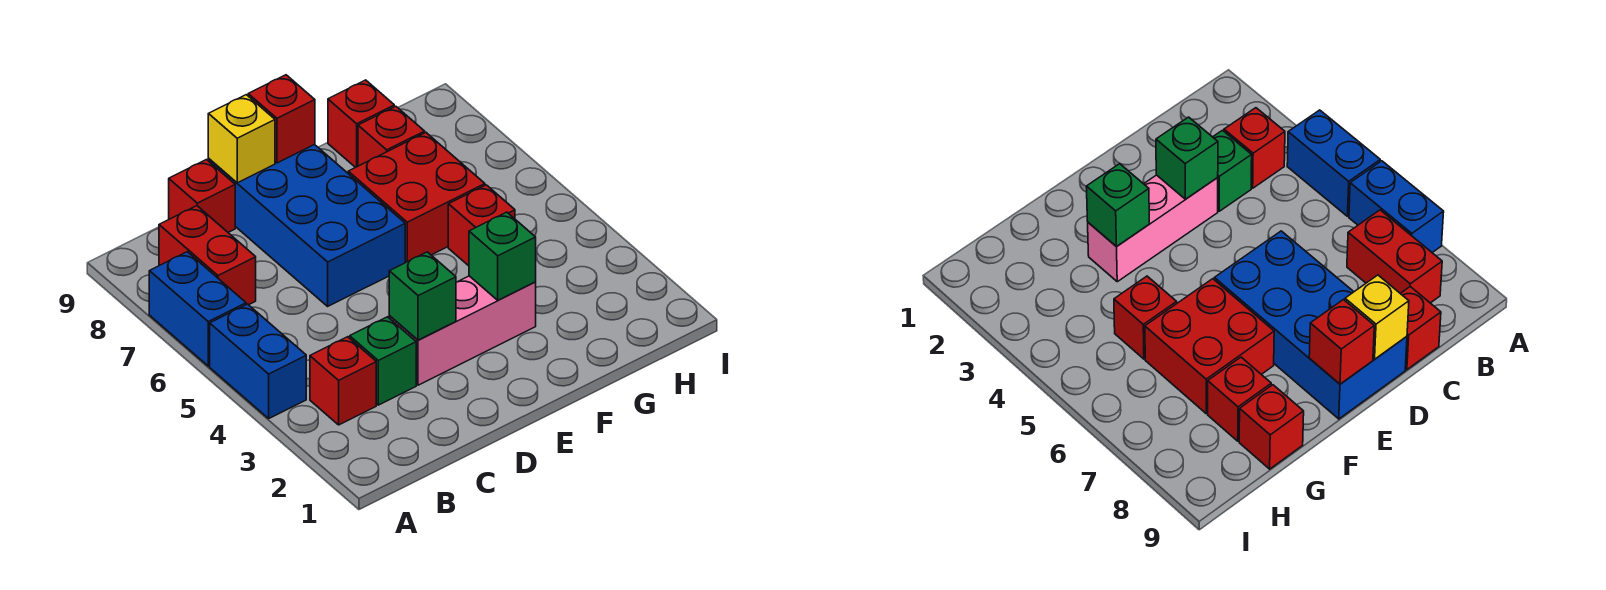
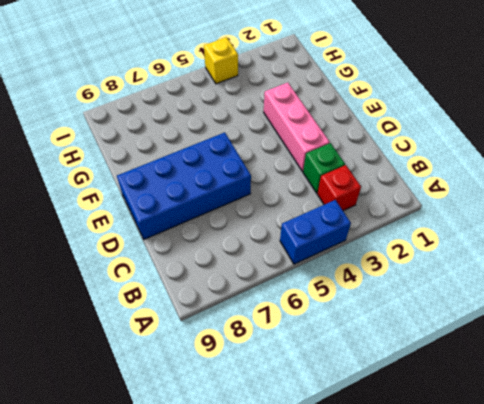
yellow 1x1 brick [204,37,238,84] -> yellow 1x1 brick moved to [208,95,275,183]
none -> blue 1x2 brick [149,252,246,366]
none -> red 1x2 brick [159,206,256,305]
none -> red 1x1 brick [169,160,235,232]

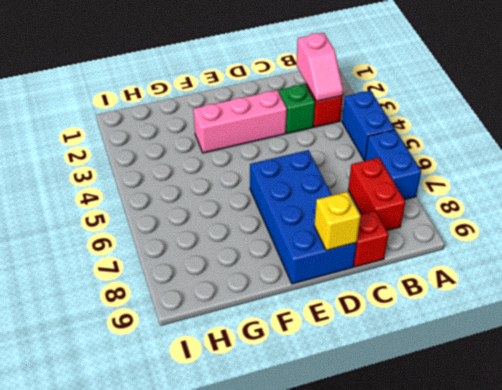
pink 1x2 slope [296,33,343,101] -> none
none -> red 2x2 brick [348,133,485,263]
none -> red 1x1 brick [448,185,515,266]
none -> red 1x1 brick [358,106,425,166]

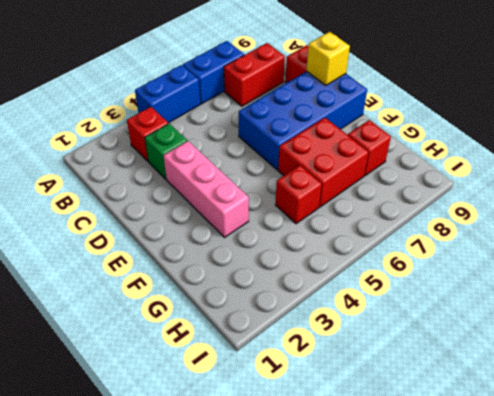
none -> red 1x1 brick [328,80,394,168]
none -> green 1x1 brick [389,252,456,340]
none -> red 1x1 brick [248,75,315,163]

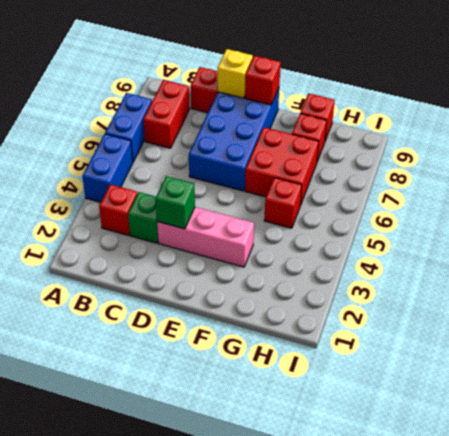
none -> green 1x1 brick [469,212,536,300]

